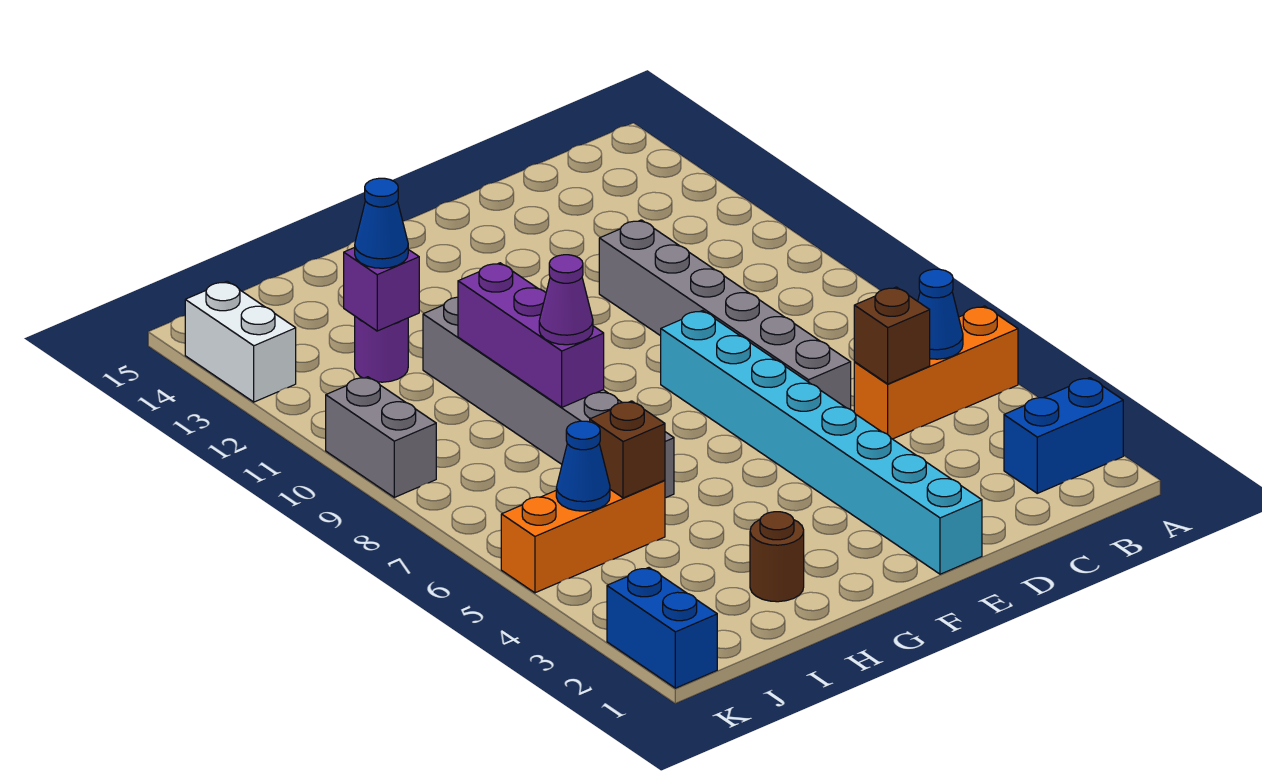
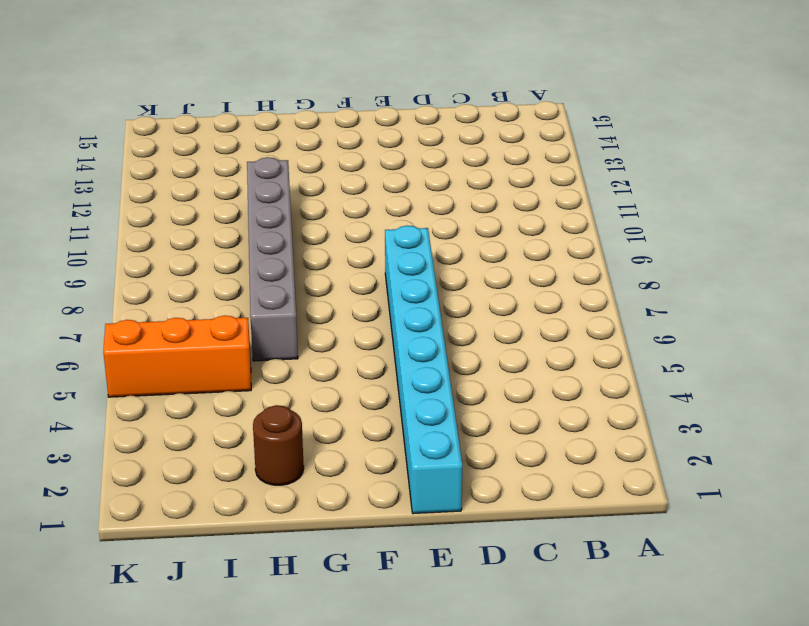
none -> blue 1x2 brick [1004,378,1123,493]
none -> orange 1x3 brick [854,306,1018,439]
none -> grey 1x6 brick [599,220,851,409]

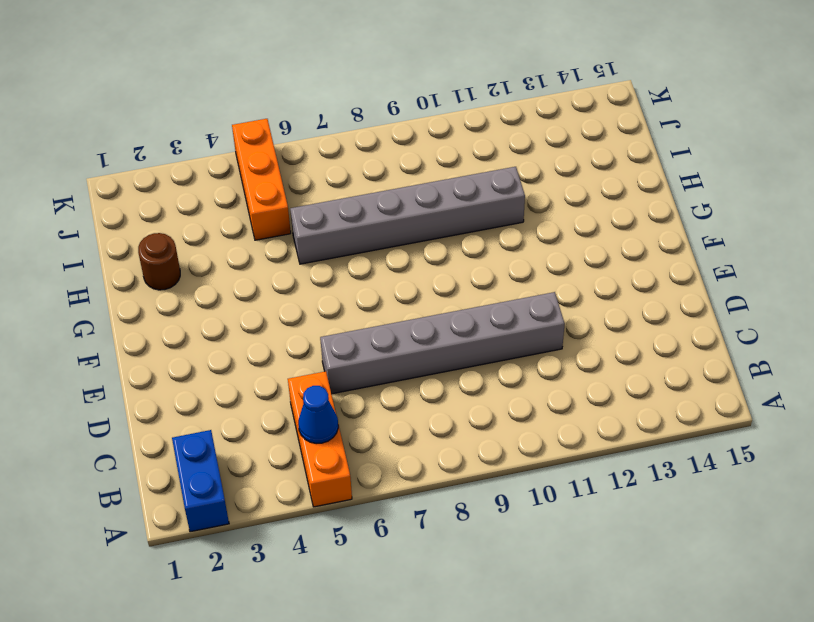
none -> cyan 1x8 brick [661,310,982,574]
none -> purple 1x1 round brick [355,316,408,382]
none -> blue 1x2 brick [607,568,717,688]

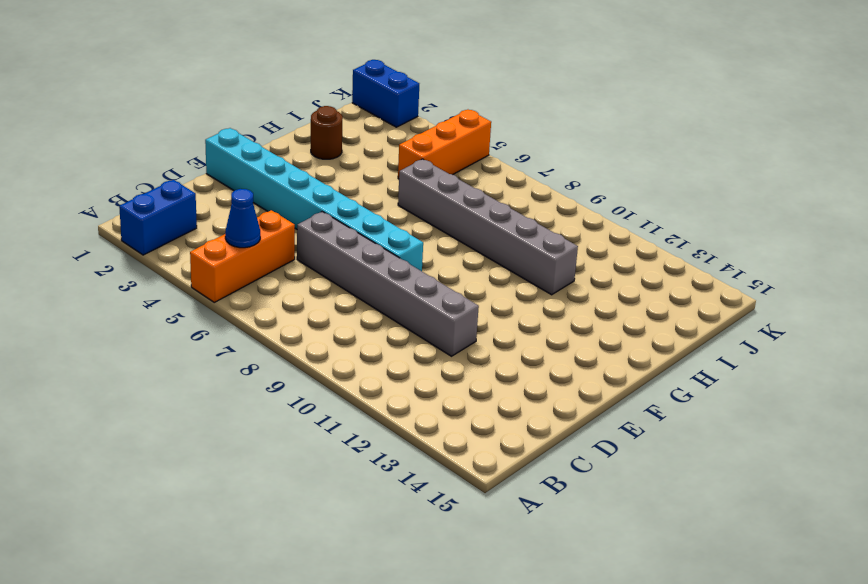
none -> purple 1x1 round brick [355,316,408,382]
none -> grey 1x2 brick [326,377,436,497]
none -> white 1x2 brick [185,281,296,402]

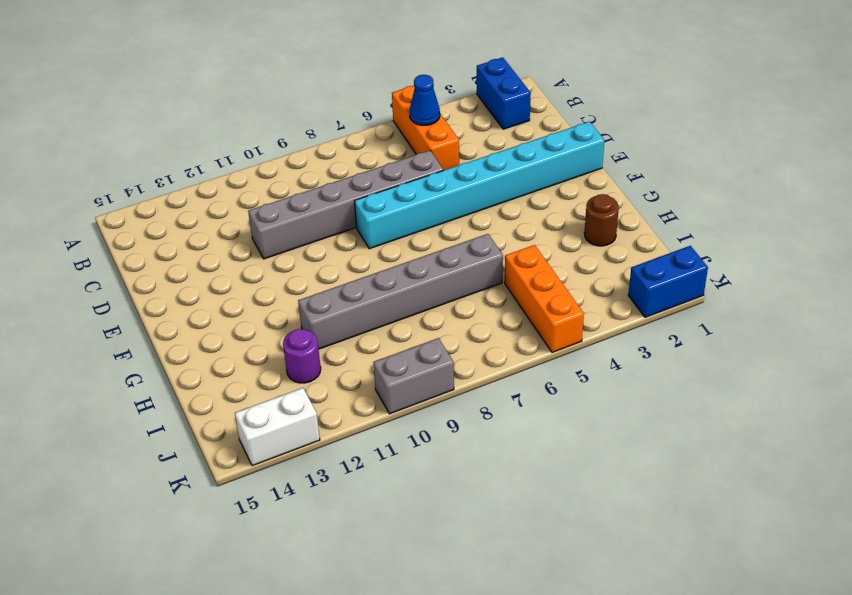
none -> brown 1x1 brick [854,287,930,384]
none -> purple 1x3 brick [458,263,604,407]
none -> brown 1x1 brick [590,401,665,498]

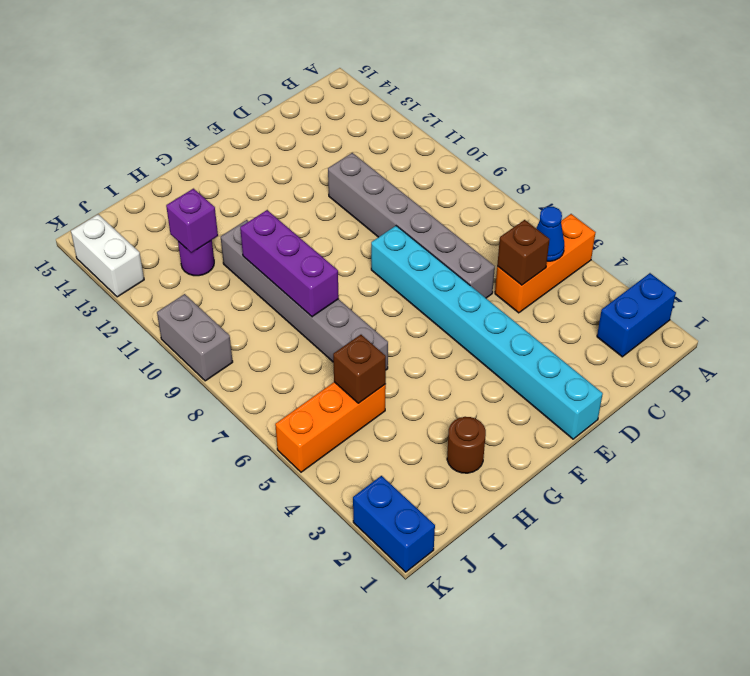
none -> blue 1x1 cone [556,421,610,511]
none -> purple 1x1 cone [539,255,593,345]
none -> blue 1x1 cone [355,178,408,268]

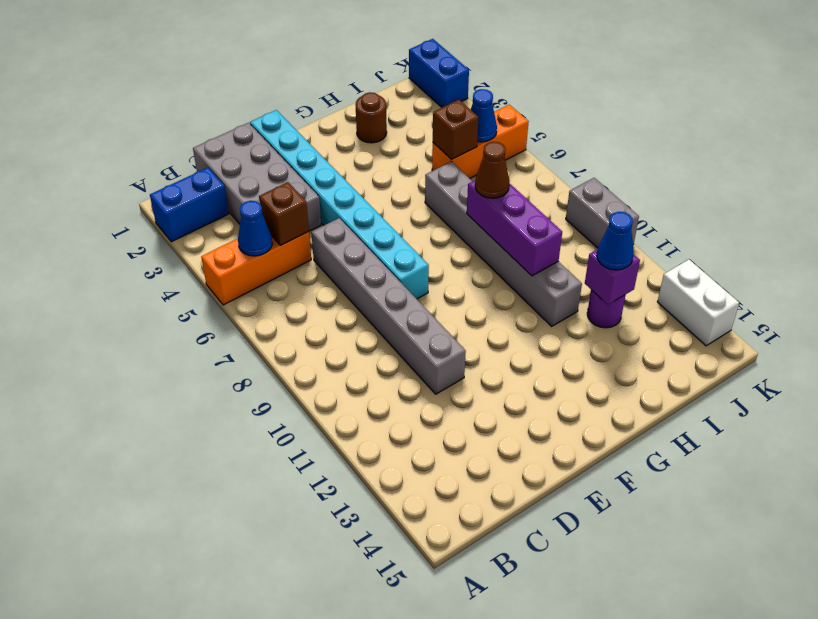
grey 2x4 brick [193,123,321,231] -> none
brown 1x1 cone [475,142,509,198] -> purple 1x1 cone [539,255,593,345]

